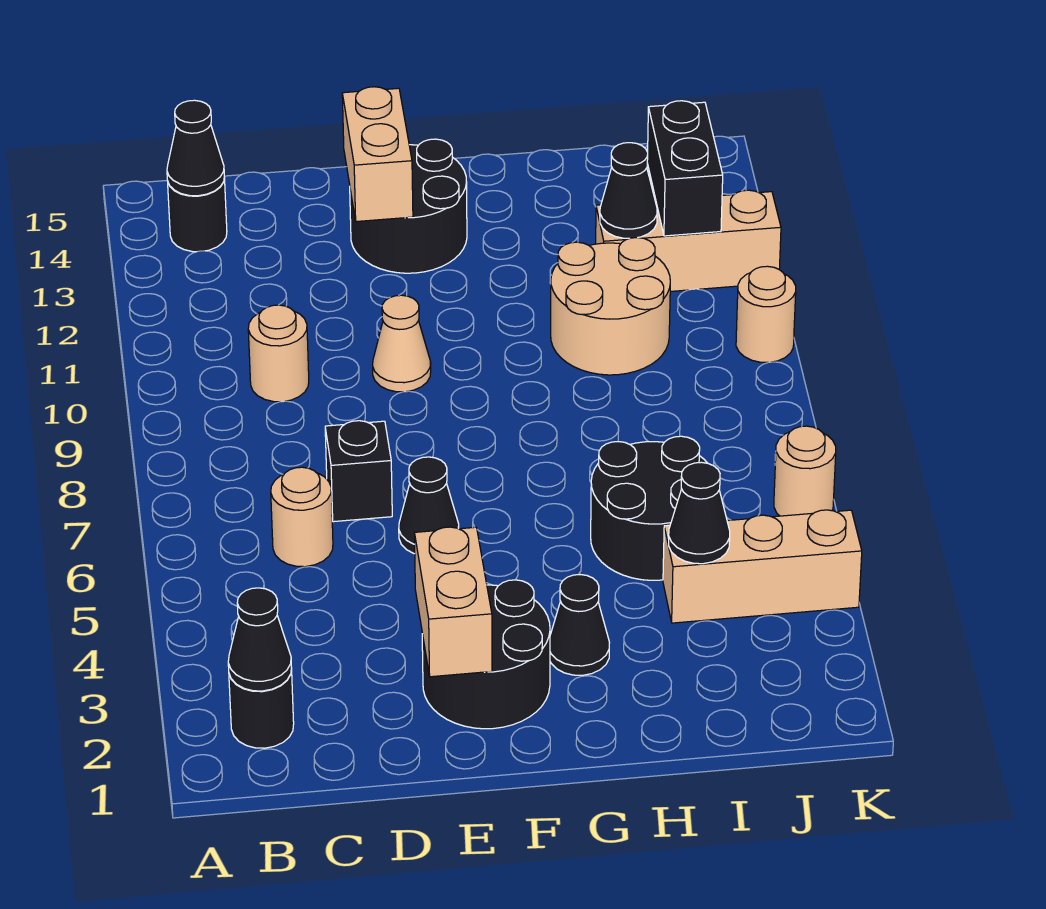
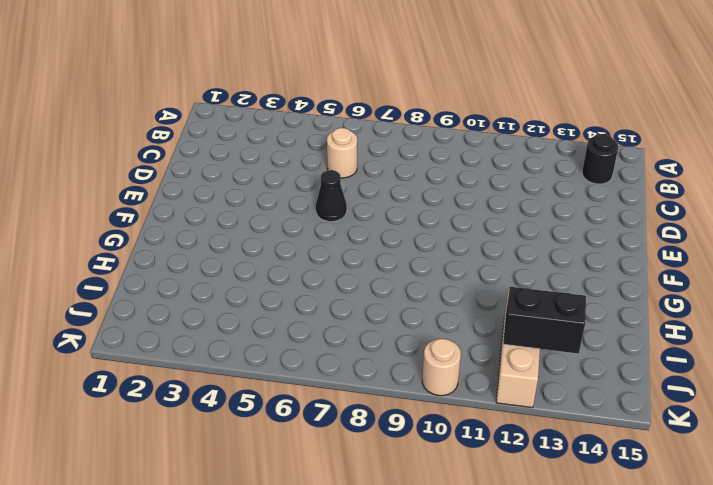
none -> black 1x1 round brick [229,668,294,748]
none -> tan 1x1 round brick [248,305,309,402]
none -> black 1x1 brick [325,421,392,522]

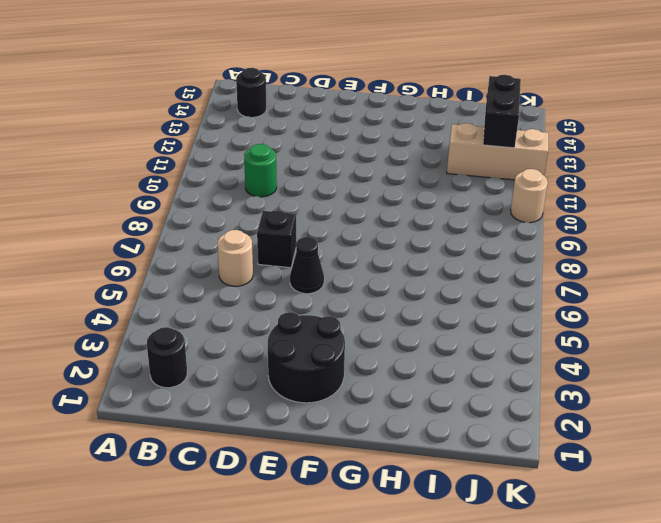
green 1x1 round brick [244,144,277,197] -> tan 1x1 round brick [248,305,309,402]
none -> tan 1x1 cone [373,295,431,392]
none -> black 2x2 round brick [350,139,467,273]
none -> black 1x1 cone [550,575,610,675]

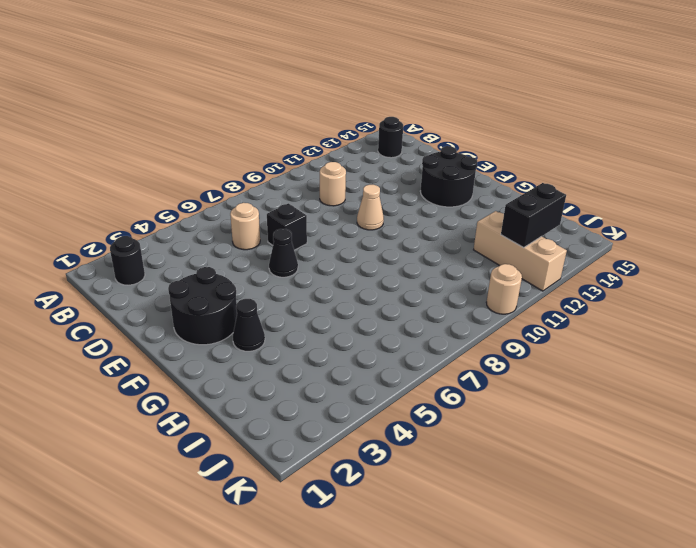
none -> black 2x2 round brick [591,436,707,580]
none -> tan 2x2 round brick [551,238,670,375]
none -> tan 1x3 brick [663,510,862,623]

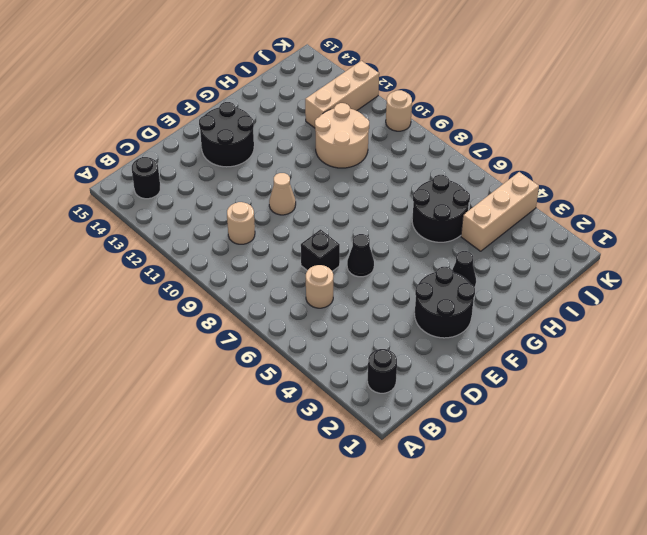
none -> tan 1x1 round brick [774,426,836,516]
none -> black 1x1 cone [228,588,291,691]
none -> black 1x1 cone [167,100,224,196]

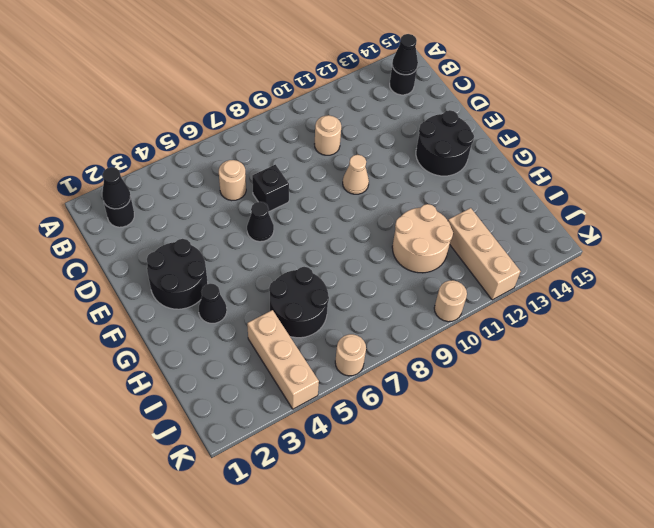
none -> tan 1x2 brick [414,527,492,677]
none -> tan 1x2 brick [342,87,413,222]
none -> black 1x1 cone [669,462,730,564]

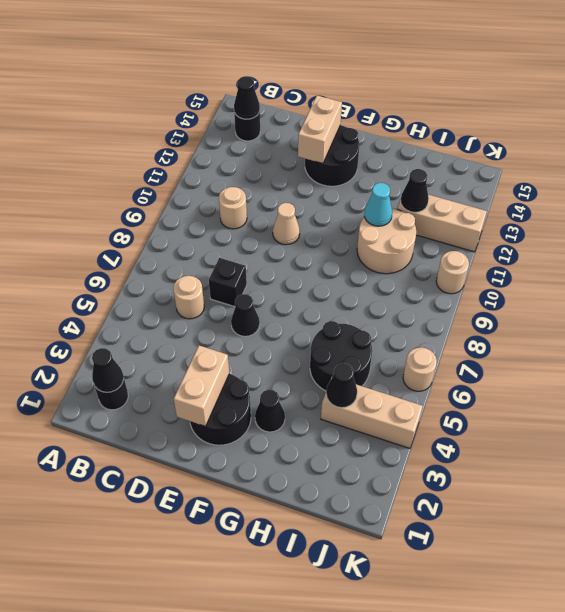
cyan 1x1 cone [364,183,392,226] -> none
none -> black 1x2 brick [647,101,723,236]

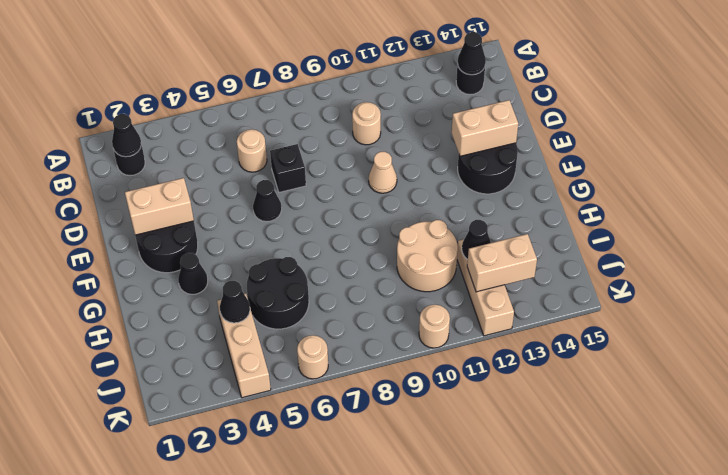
tan 1x2 brick [467,234,537,292] -> black 1x2 brick [647,101,723,236]

